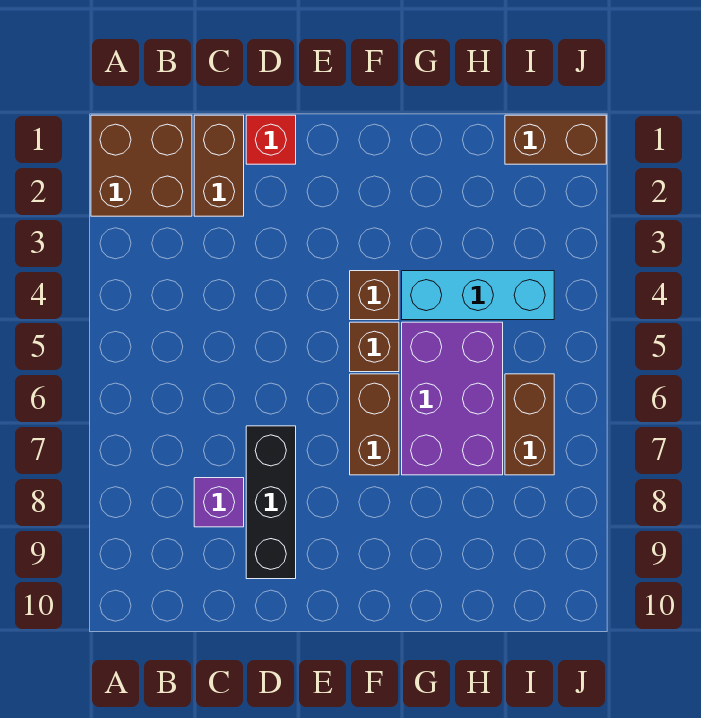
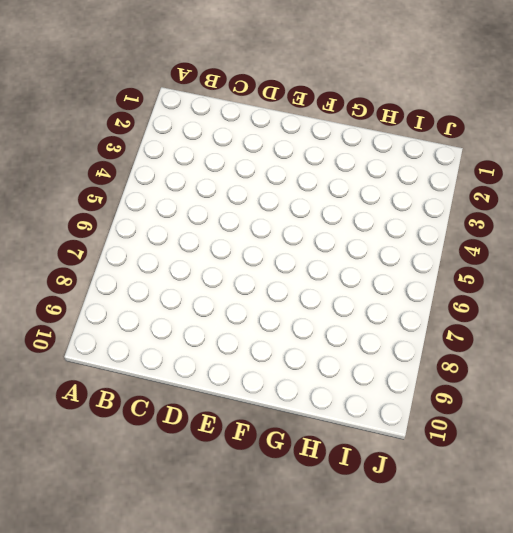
none -> brown 2x2 brick [91,115,192,216]
none -> brown 1x2 brick [194,115,244,216]
none -> purple 1x1 brick [194,478,244,527]

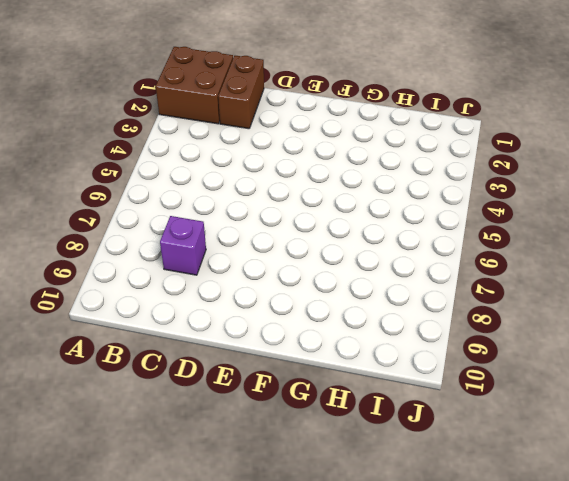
none -> red 1x1 brick [246,115,296,164]
none -> black 1x3 brick [246,426,296,579]
none -> brown 1x1 brick [350,271,399,320]

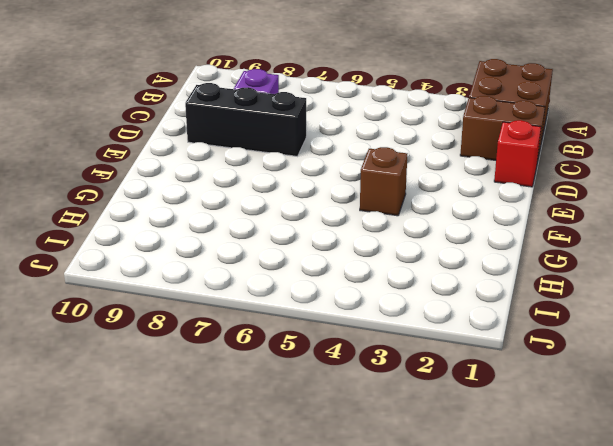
none -> brown 1x1 brick [350,322,399,372]
none -> brown 1x2 brick [350,374,399,475]
none -> cyan 1x3 brick [402,271,554,320]

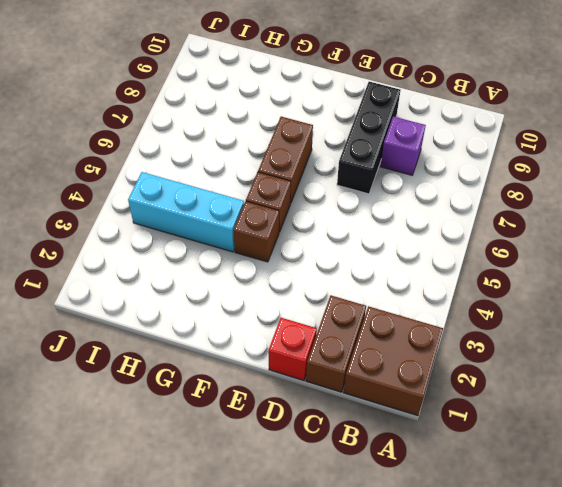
none -> purple 2x3 brick [402,322,503,475]
none -> brown 1x2 brick [505,115,606,164]
none -> brown 1x2 brick [505,374,554,475]

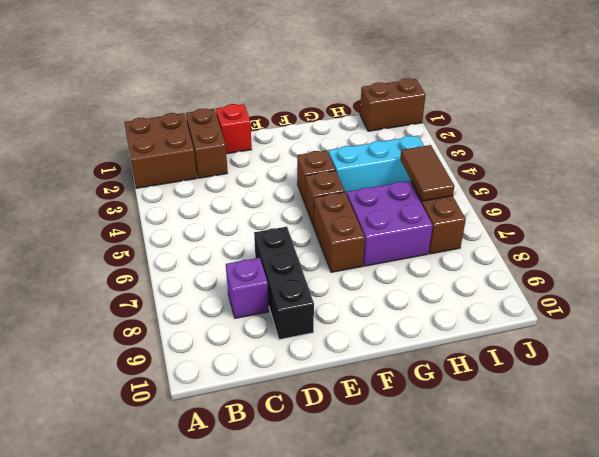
purple 2x2 brick [347,181,433,266] -> purple 2x3 brick [402,322,503,475]
brown 1x2 tile [400,145,455,201] -> none

